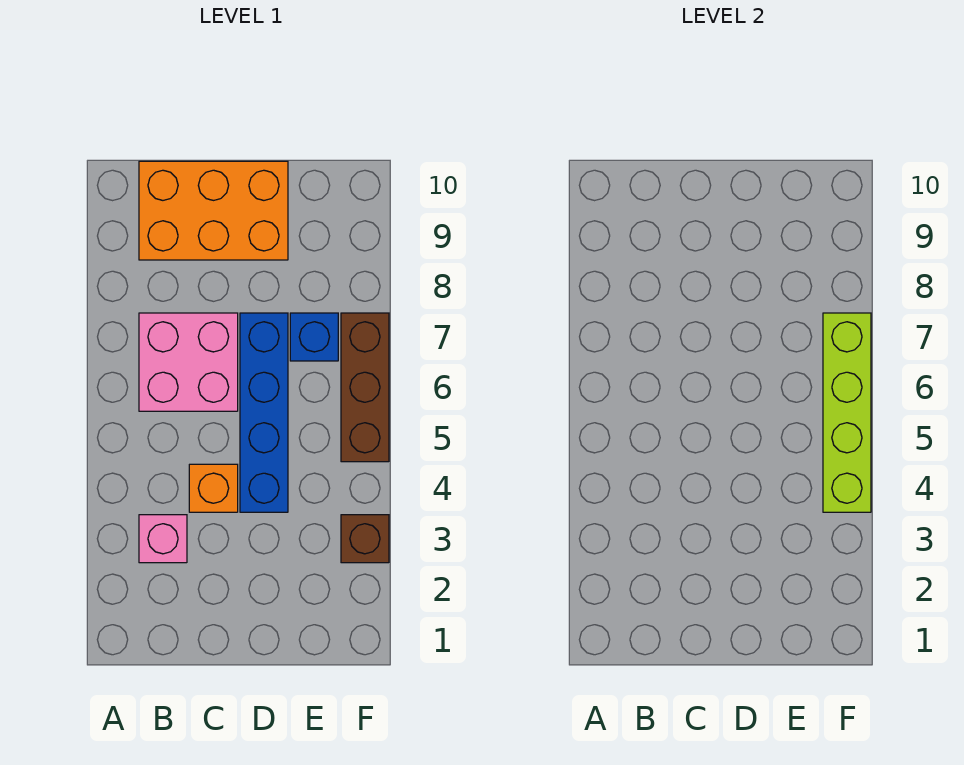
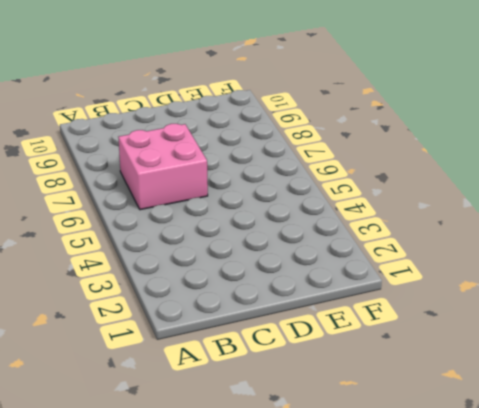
none -> pink 1x1 brick [139,515,187,563]
none -> orange 2x3 brick [139,161,288,260]

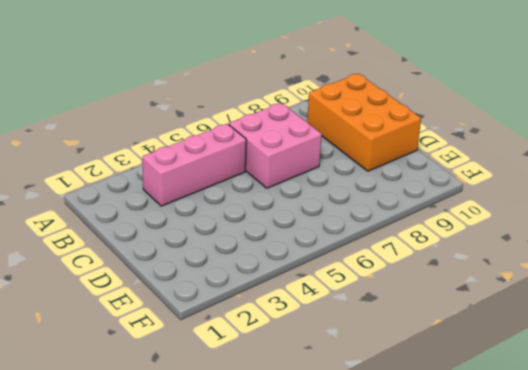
pink 1x3 brick [143,124,246,206] -> pink 1x1 brick [139,515,187,563]
none -> orange 1x1 brick [189,464,238,512]
none -> blue 1x4 brick [240,313,288,512]

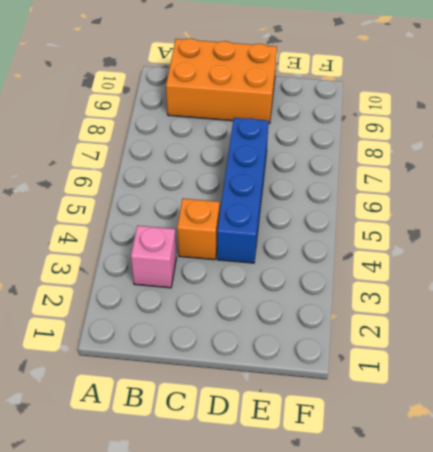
none -> pink 2x2 brick [139,313,238,411]
none -> blue 1x1 brick [290,313,338,361]

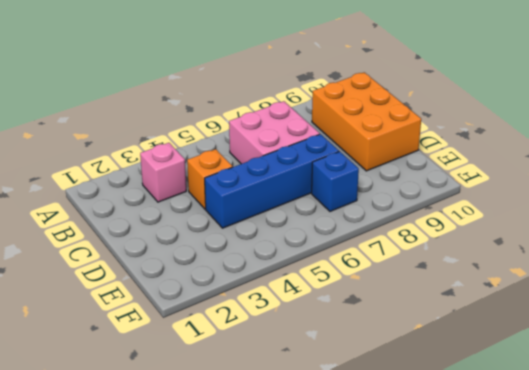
none -> brown 1x1 brick [341,515,389,563]
none -> brown 1x3 brick [341,313,389,462]

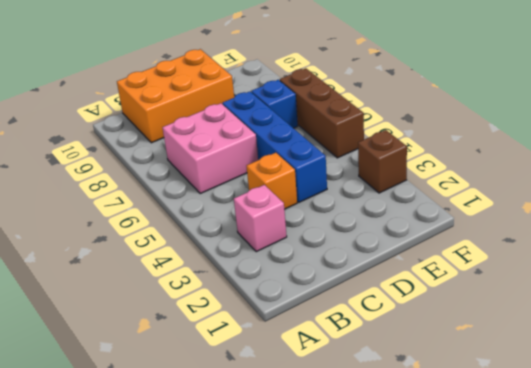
none -> lime 1x4 brick [823,313,871,512]

